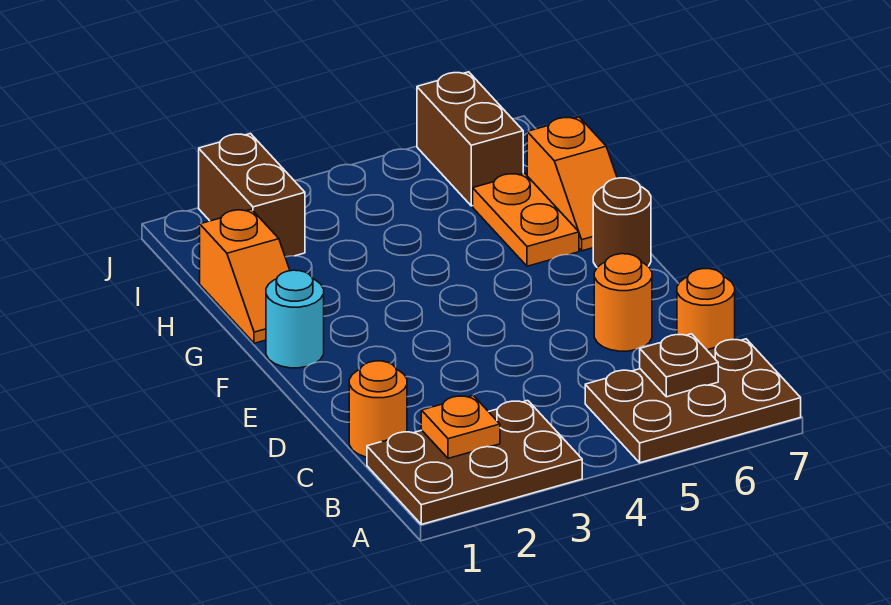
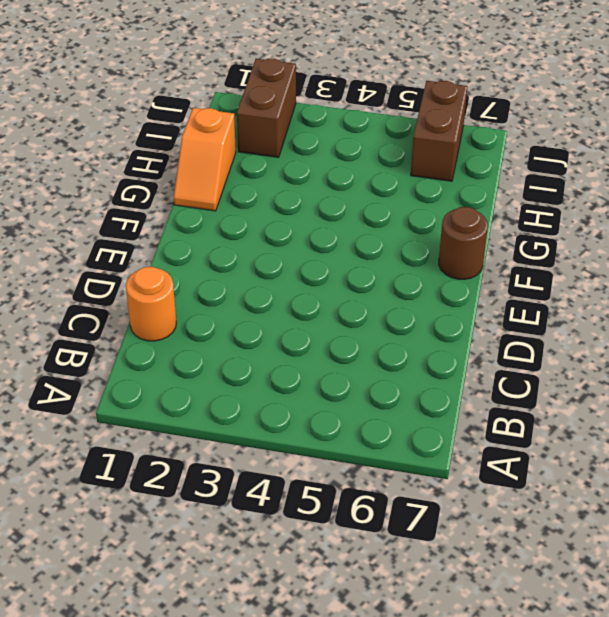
none -> brown 2x3 plate [367,401,582,524]
none -> brown 2x3 plate [585,339,801,463]
none -> orange 1x1 round brick [677,269,735,350]

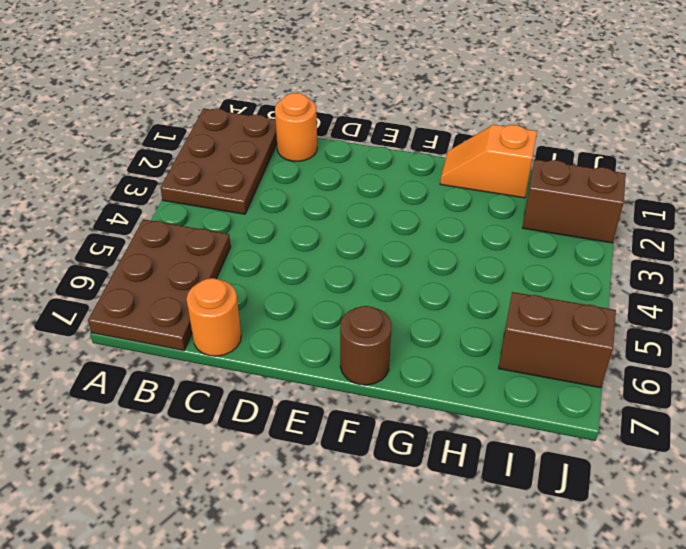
none -> orange 1x1 round brick [594,254,652,351]
none -> cyan 1x1 round brick [266,270,324,368]
none -> orange 1x2 plate [473,173,579,266]

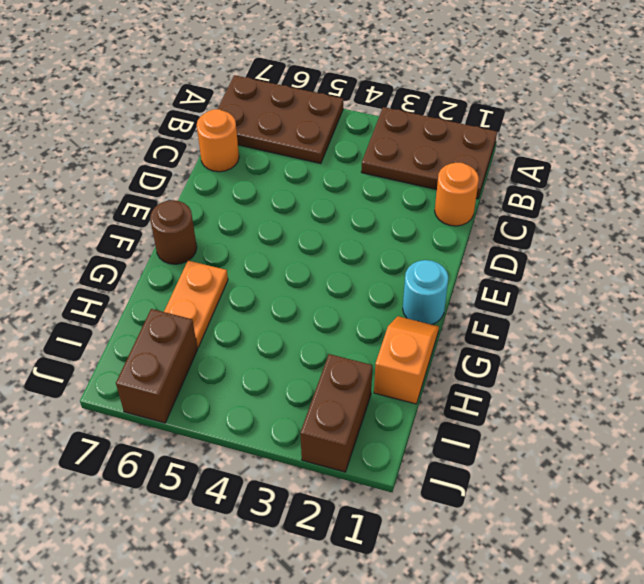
none -> orange 1x1 round brick [594,254,652,351]
none -> orange 1x2 slope [527,117,617,251]
none -> orange 1x1 plate [421,395,500,458]

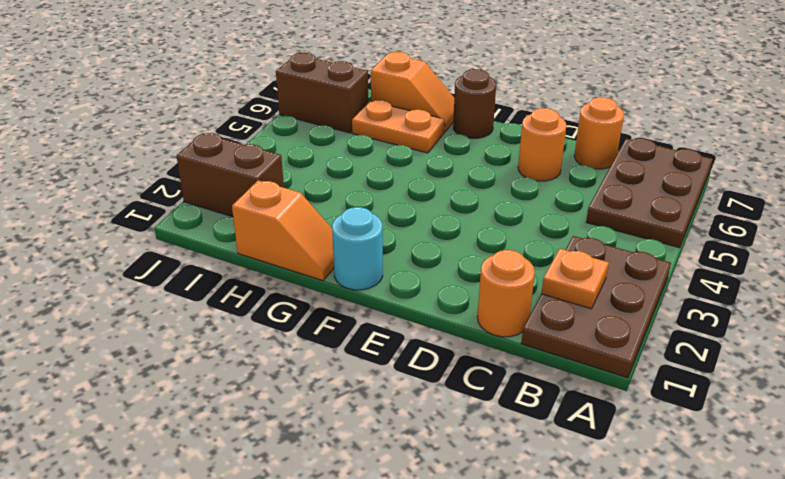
none -> brown 1x1 plate [640,334,718,397]

